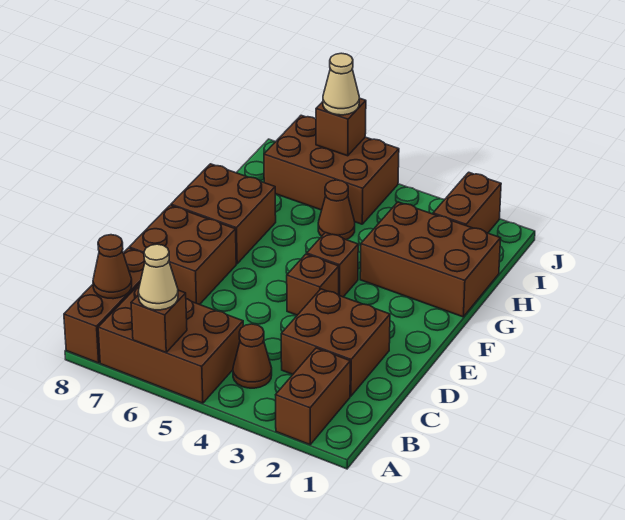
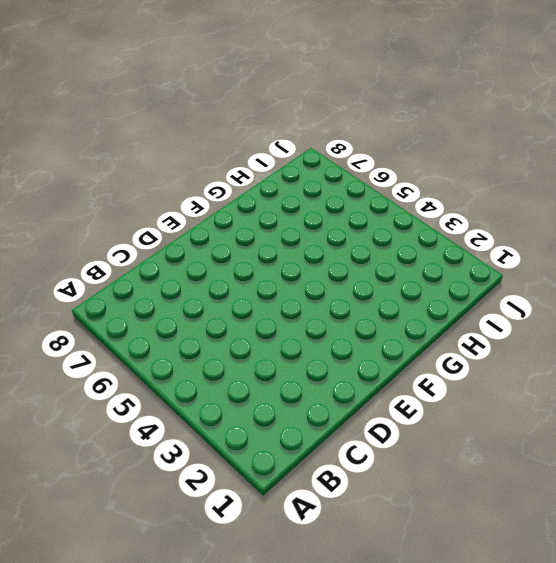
none -> brown 1x2 brick [276,348,350,445]
none -> brown 2x3 brick [98,284,243,403]
none -> brown 1x3 brick [64,248,145,363]

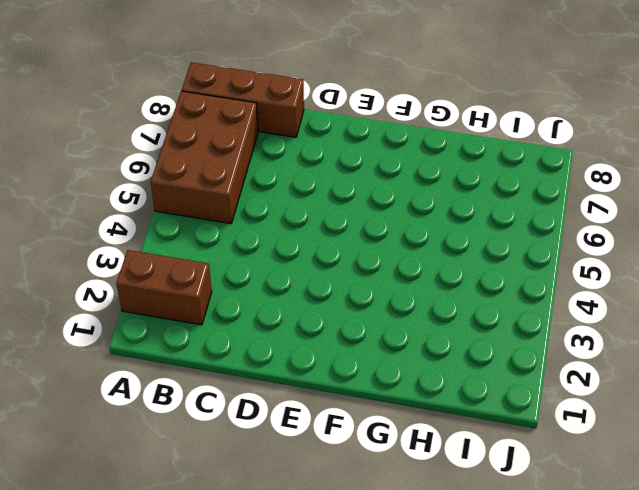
none -> brown 1x1 cone [233,324,272,388]
none -> brown 2x2 brick [281,289,390,396]
none -> brown 2x2 brick [129,205,236,305]

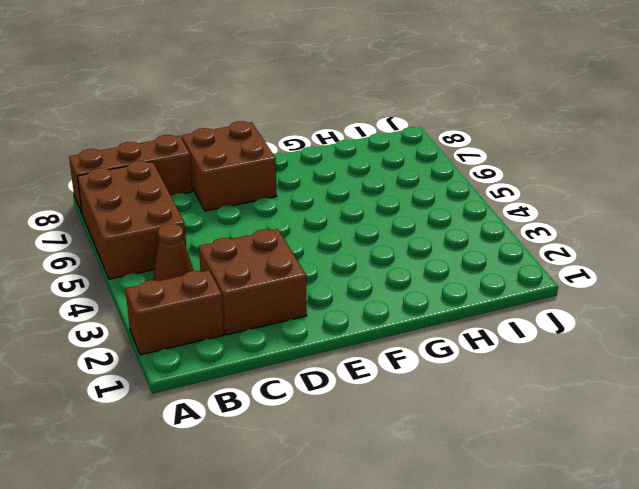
none -> brown 1x1 brick [287,254,339,315]
none -> brown 1x1 brick [307,233,358,297]
none -> brown 2x2 brick [171,164,276,264]

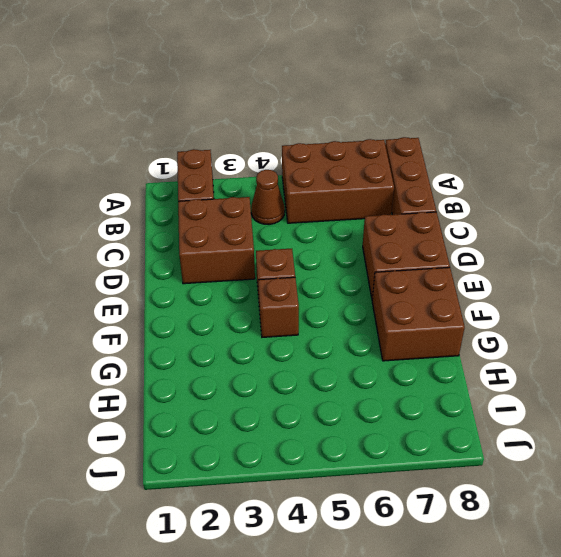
none -> brown 2x3 brick [360,202,501,317]
none -> brown 1x1 cone [318,180,355,240]
none -> brown 1x2 brick [433,172,501,233]

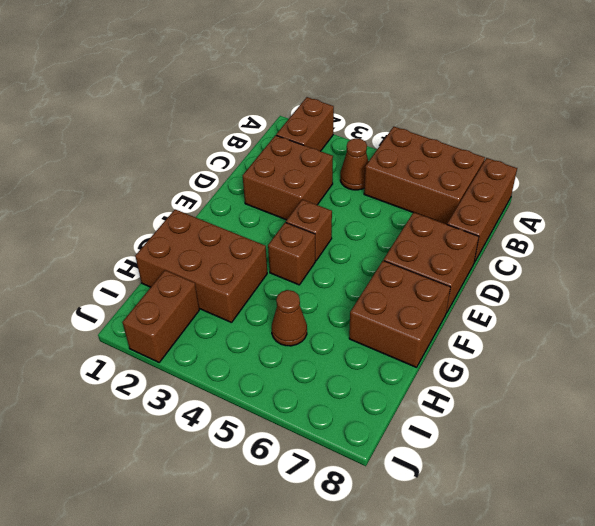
none -> brown 2x3 brick [264,115,399,224]
none -> brown 1x1 brick [131,290,187,352]
none -> brown 1x1 cone [93,235,132,299]

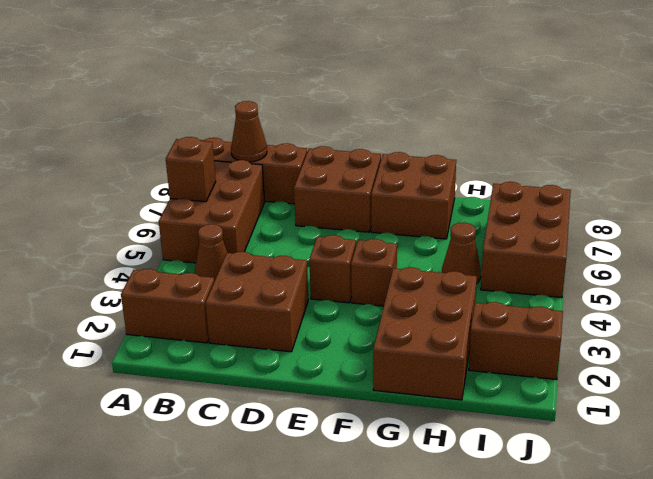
none -> brown 1x1 brick [316,98,366,156]
none -> tan 1x1 cone [138,244,178,310]
none -> tan 1x1 cone [323,53,359,115]

